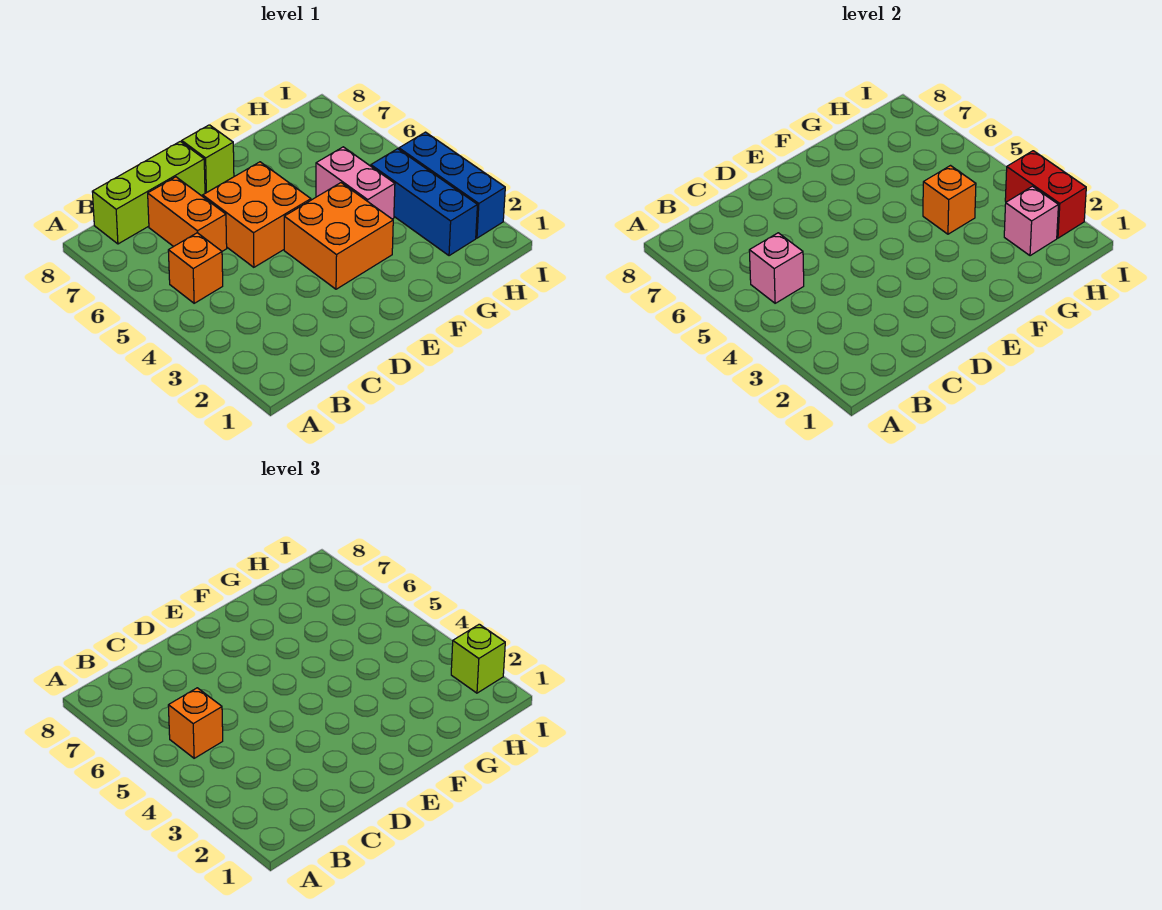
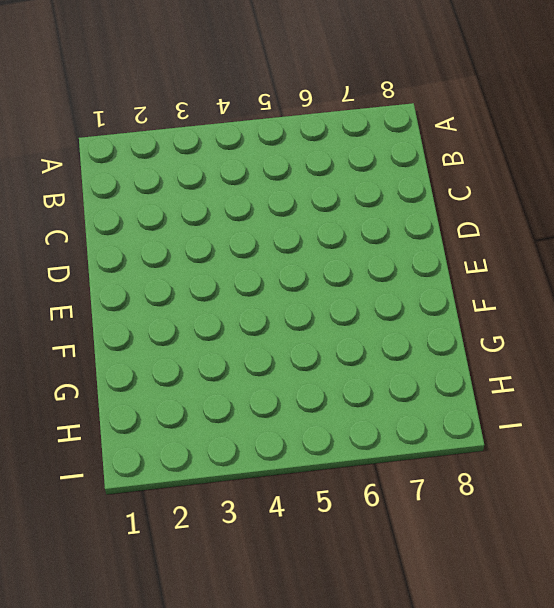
none -> orange 1x1 brick [168,233,223,303]
none -> lime 1x3 brick [92,141,205,244]
none -> orange 1x2 brick [148,177,227,251]

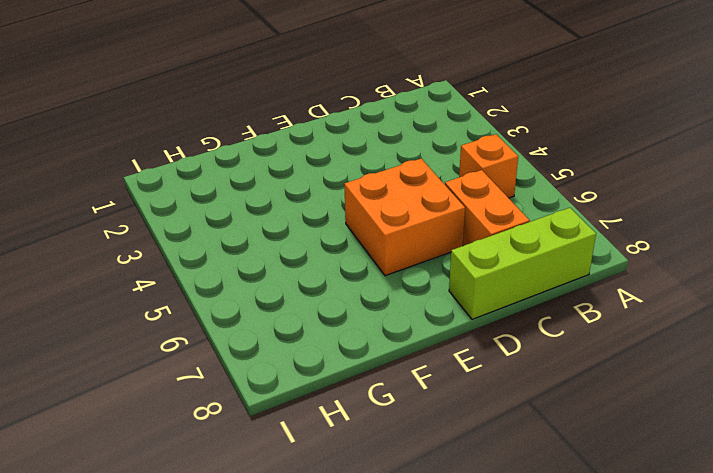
none -> orange 2x2 brick [284,183,393,289]
none -> lime 1x1 brick [182,125,234,193]
none -> pink 1x2 brick [316,147,395,219]

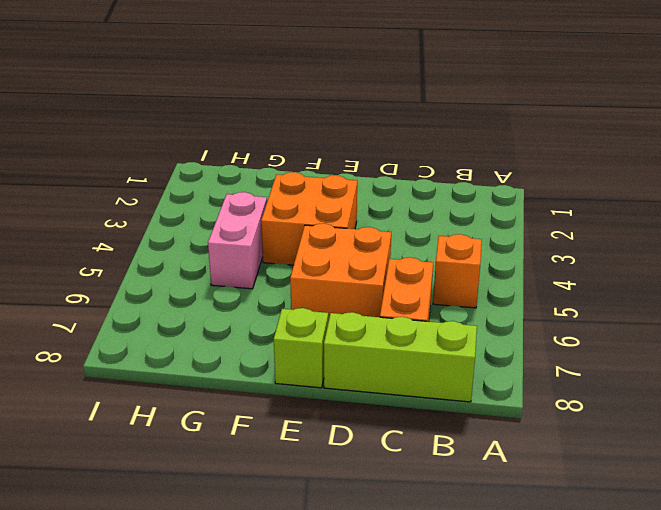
none -> blue 1x3 brick [371,149,477,256]
none -> blue 1x3 brick [399,132,505,238]
none -> pink 1x1 brick [749,233,804,303]

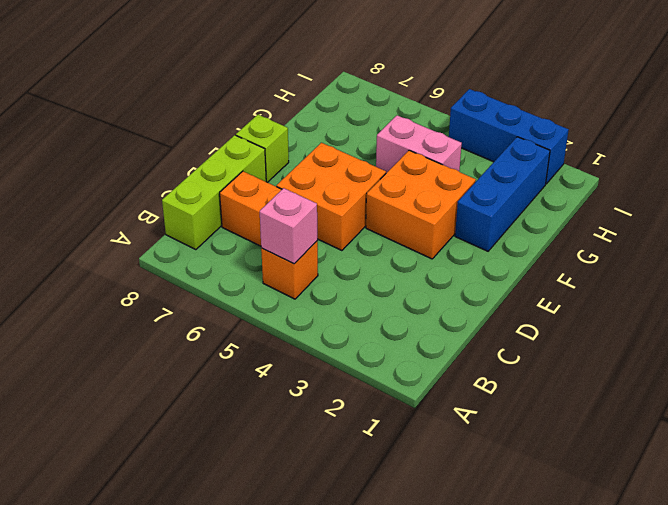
blue 1x3 brick [455,137,550,251] -> blue 1x3 brick turned to [371,149,477,256]
none -> orange 1x1 brick [923,166,976,234]
none -> pink 1x1 brick [1004,186,1058,256]
none -> red 1x2 brick [1005,151,1086,238]

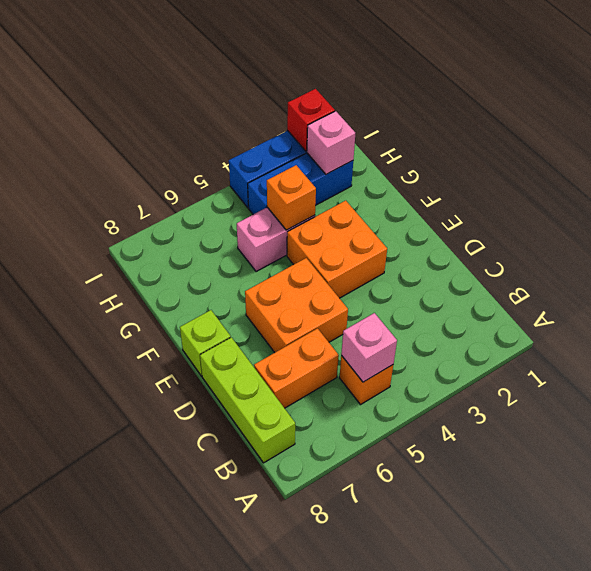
red 1x1 brick [287,89,335,151] -> red 1x2 brick [1005,151,1086,238]
none -> orange 1x1 brick [168,688,223,758]
none -> lime 1x1 brick [451,624,505,693]

